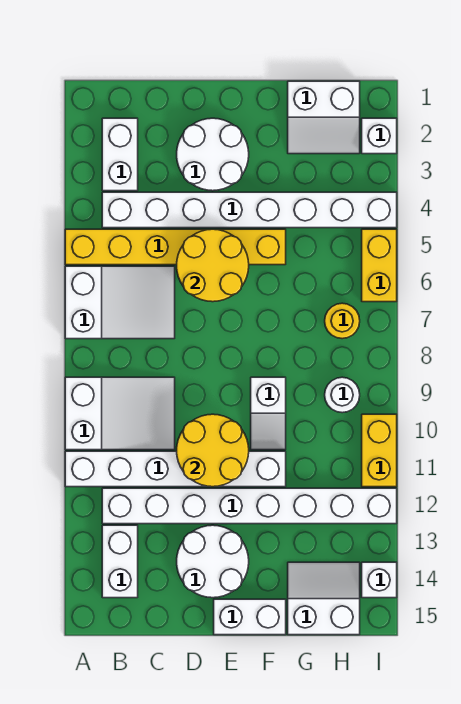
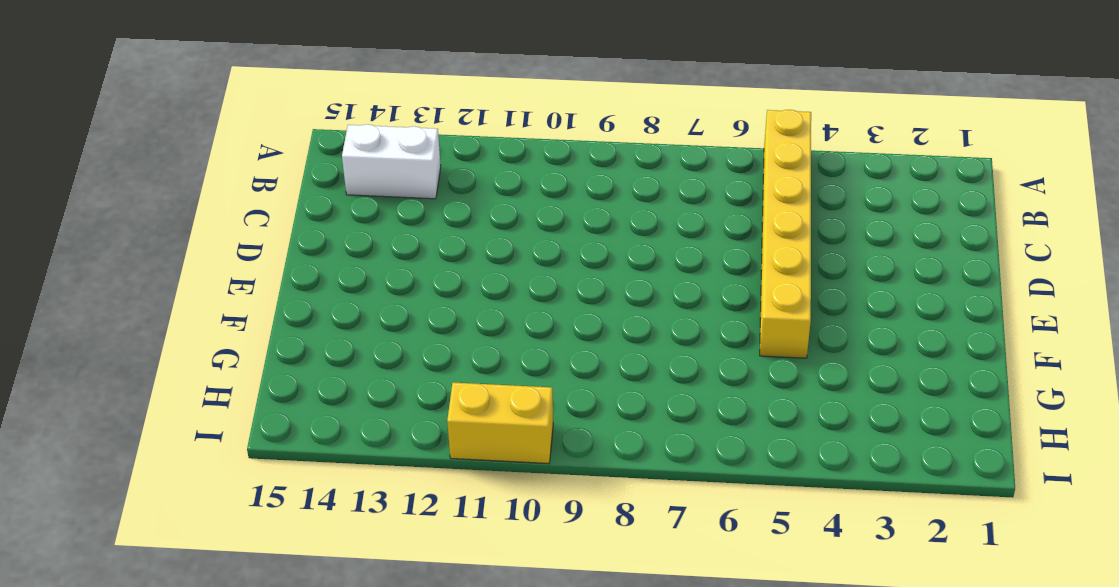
none -> white 2x3 slope [65,266,175,339]
none -> white 2x3 slope [65,377,175,450]
none -> white 1x6 brick [65,451,286,487]

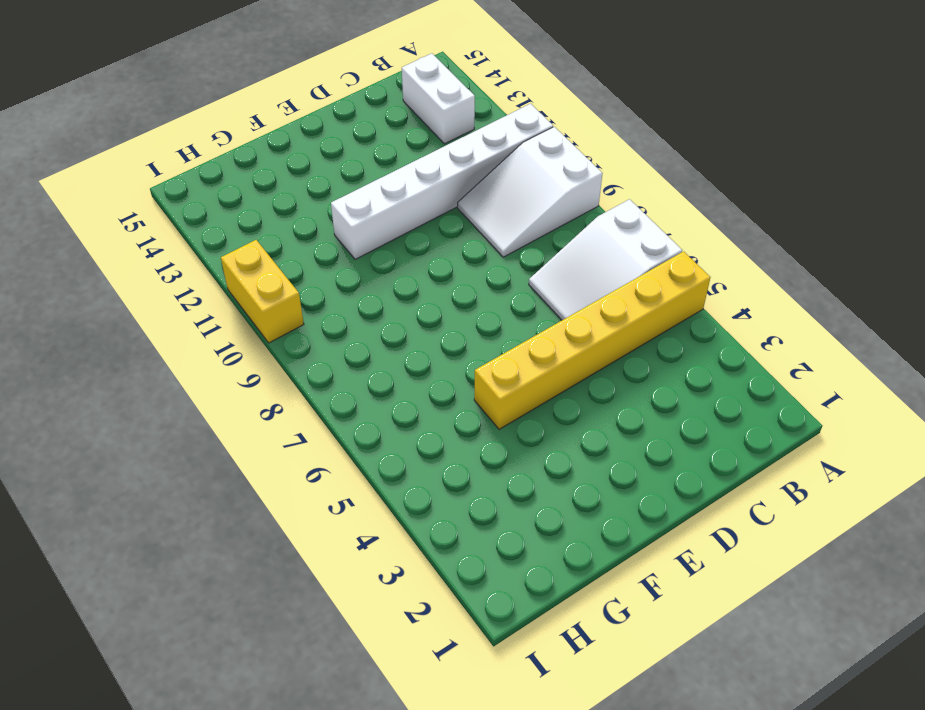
none -> white 1x2 brick [102,118,138,191]
none -> white 1x8 brick [102,192,397,228]
none -> white 1x8 brick [102,488,397,524]

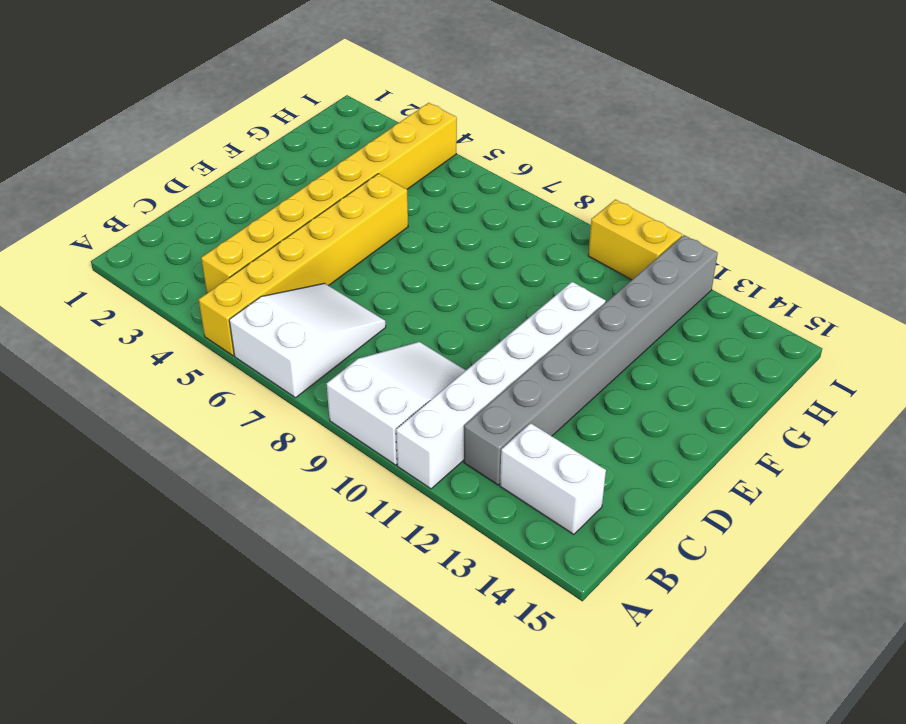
yellow 1x8 brick [201,103,457,293] -> white 1x8 brick [102,192,397,228]
grey 1x8 brick [464,235,718,485] -> white 1x8 brick [102,488,397,524]
none -> white 1x2 brick [102,118,138,191]
none -> white 2x2 round brick [177,118,249,191]
none -> white 2x2 round brick [177,525,249,598]

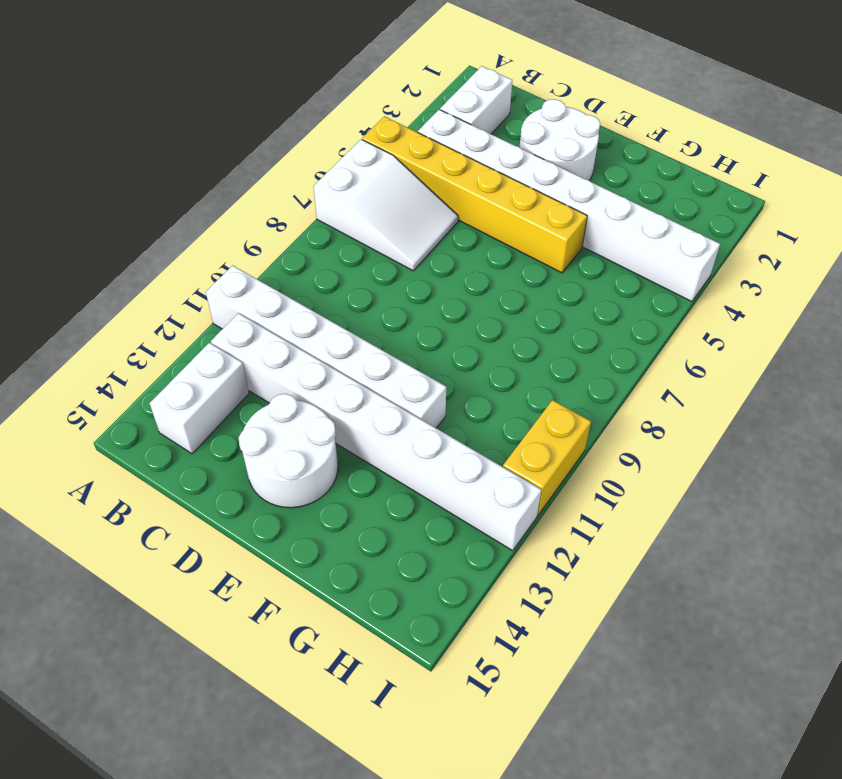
none -> white 2x3 slope [65,377,175,450]
none -> white 1x2 brick [214,599,286,635]
none -> white 1x2 slope [251,377,286,450]

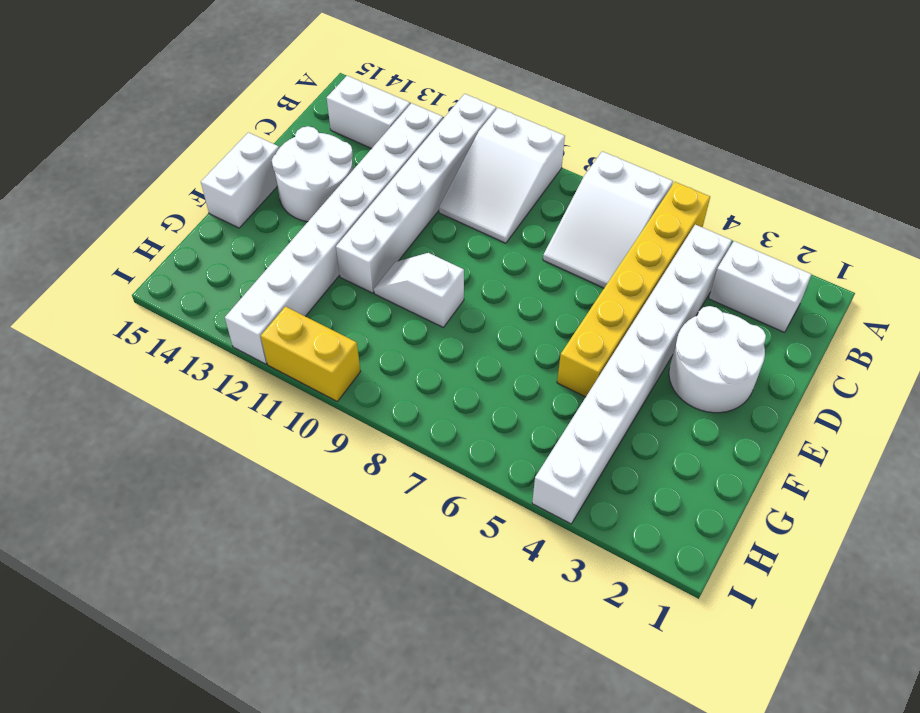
none -> white 2x2 slope [288,81,360,154]
none -> white 2x2 slope [288,562,360,635]
none -> yellow 1x1 round brick [325,303,360,339]

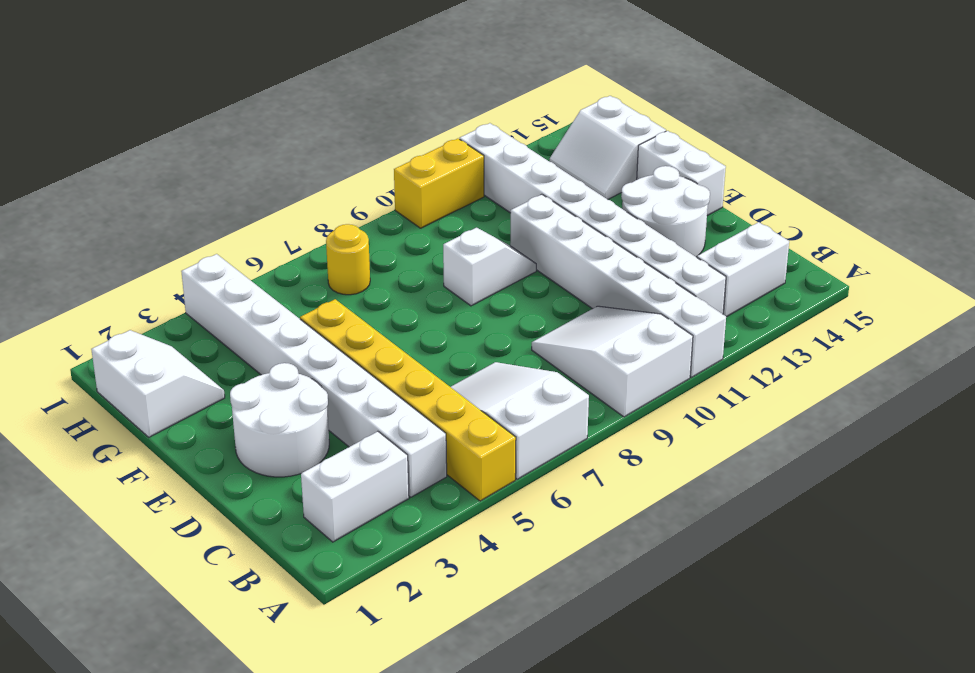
none -> white 1x1 round brick [325,377,360,413]
none -> white 1x1 brick [362,118,397,154]
none -> yellow 1x2 brick [362,229,397,302]

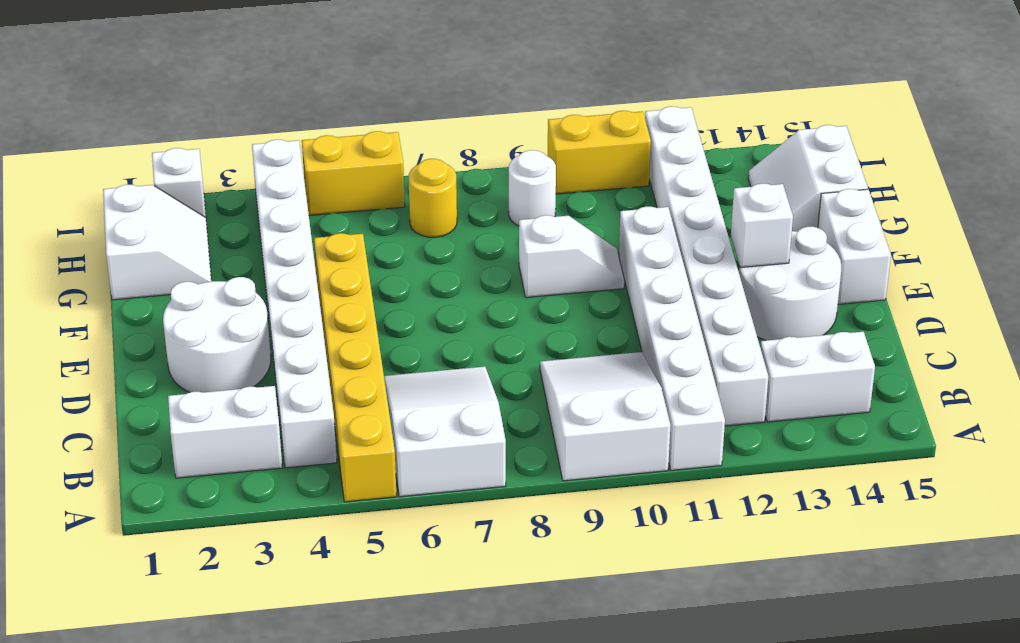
white 1x1 brick [731,183,793,268] -> white 1x1 brick moved to [362,562,397,598]
none -> yellow 2x2 round brick [177,229,249,302]
none -> yellow 2x2 round brick [177,414,249,487]

